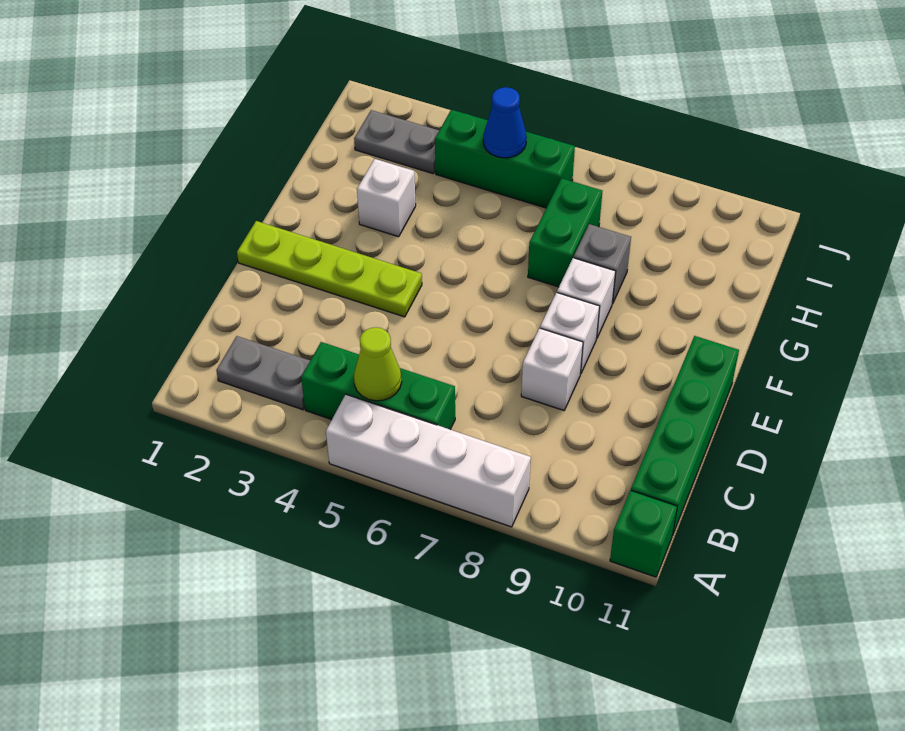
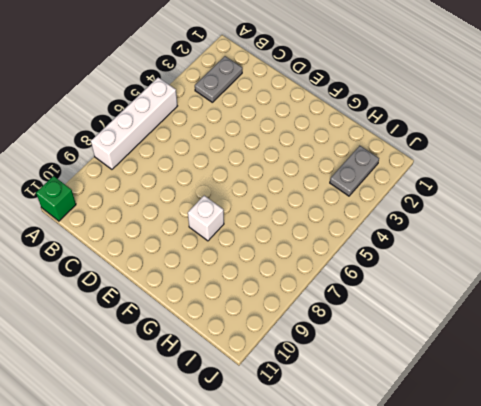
none -> green 1x3 brick [301,342,455,429]
none -> green 1x4 brick [631,336,739,536]
none -> white 1x1 brick [521,328,583,410]

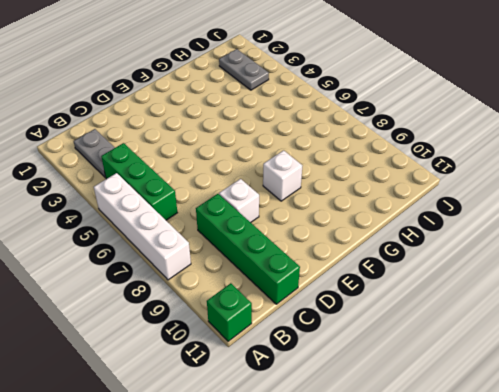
green 1x4 brick [196,194,300,304] -> green 1x4 brick turned to [631,336,739,536]
none -> lime 1x4 plate [237,221,422,317]
none -> white 1x1 brick [540,292,600,374]
none -> white 1x1 brick [357,159,416,237]

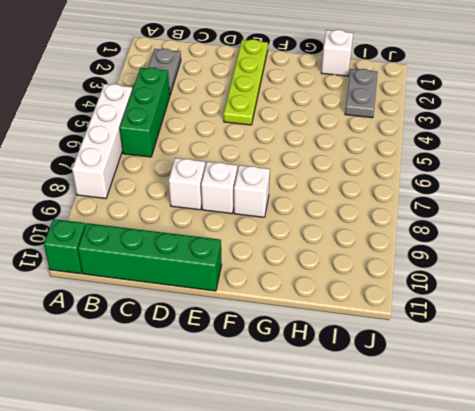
white 1x1 brick [321,30,353,76] -> white 1x1 brick moved to [357,159,416,237]
none -> green 1x2 brick [528,178,602,287]
none -> grey 1x1 brick [574,224,631,304]
none -> green 1x3 brick [435,110,575,208]

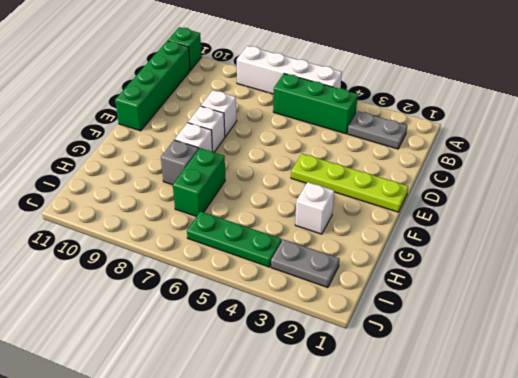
green 1x3 plate [187,211,282,267] -> green 1x3 brick [435,110,575,208]
none -> lime 1x1 cone [354,327,402,401]
none -> blue 1x1 cone [483,87,527,158]

